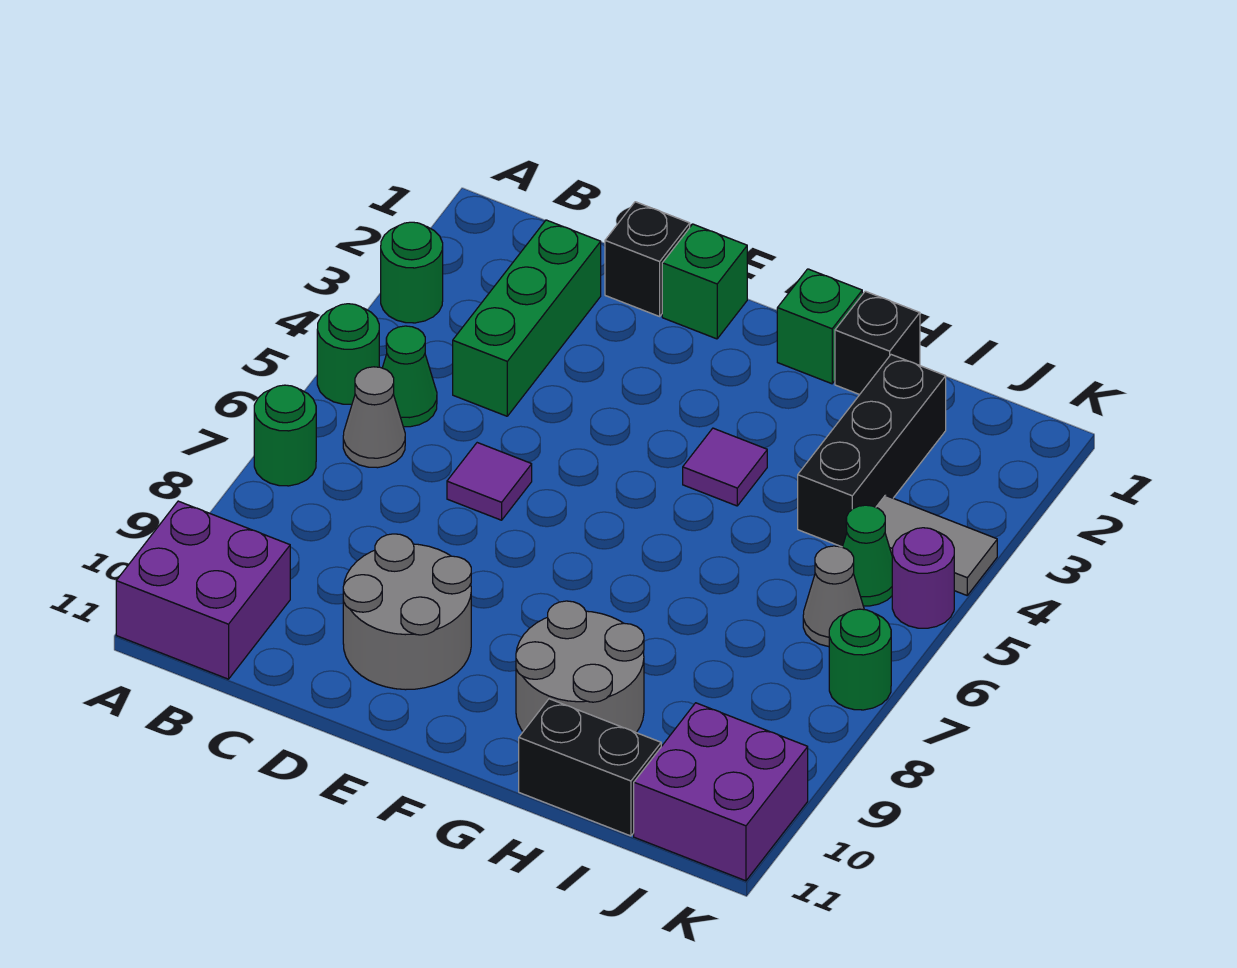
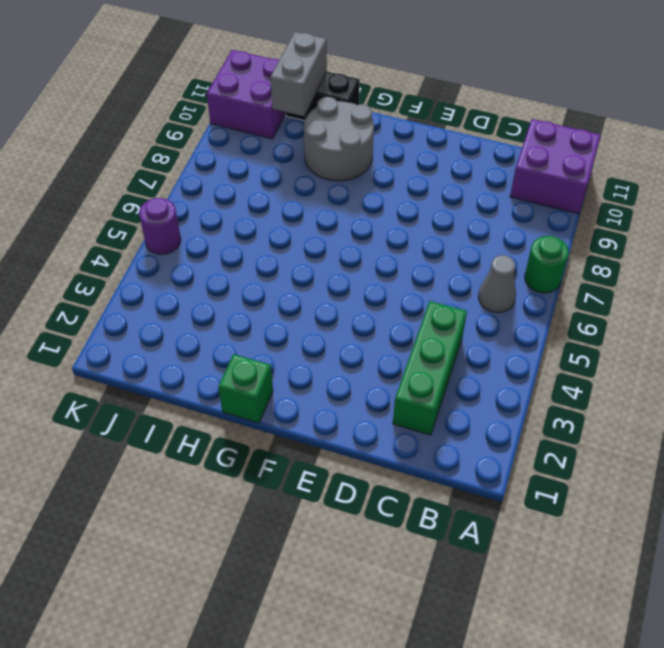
grey 1x2 brick [270,32,327,116] -> none
none -> green 1x1 round brick [381,222,443,323]
none -> green 1x1 round brick [317,304,379,404]
none -> green 1x1 cone [382,326,437,427]

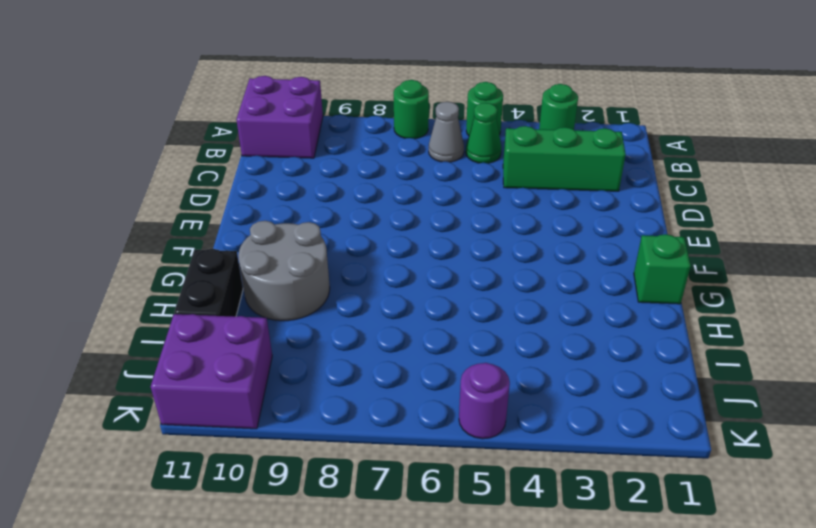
none -> black 1x1 brick [605,202,690,316]
none -> purple 1x1 tile [447,443,532,520]
none -> grey 2x2 round brick [343,534,471,690]

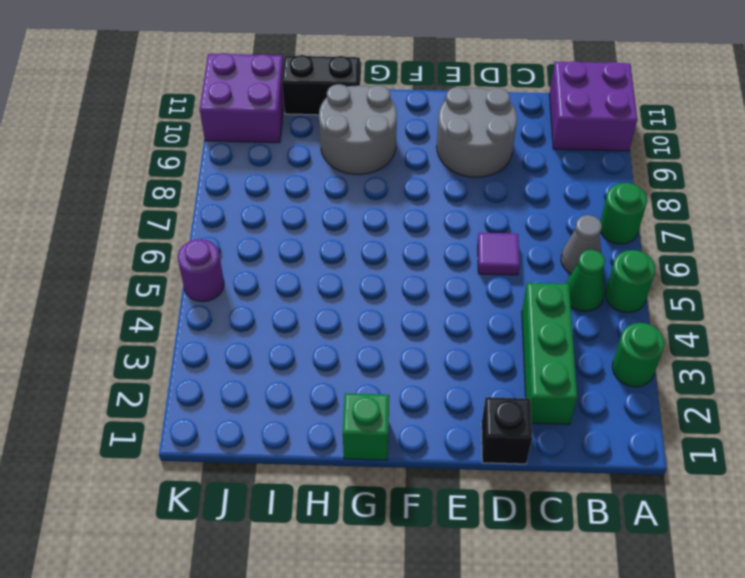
none -> green 1x1 brick [662,224,747,339]
none -> purple 1x1 tile [683,428,767,506]
none -> black 1x1 brick [835,291,920,395]

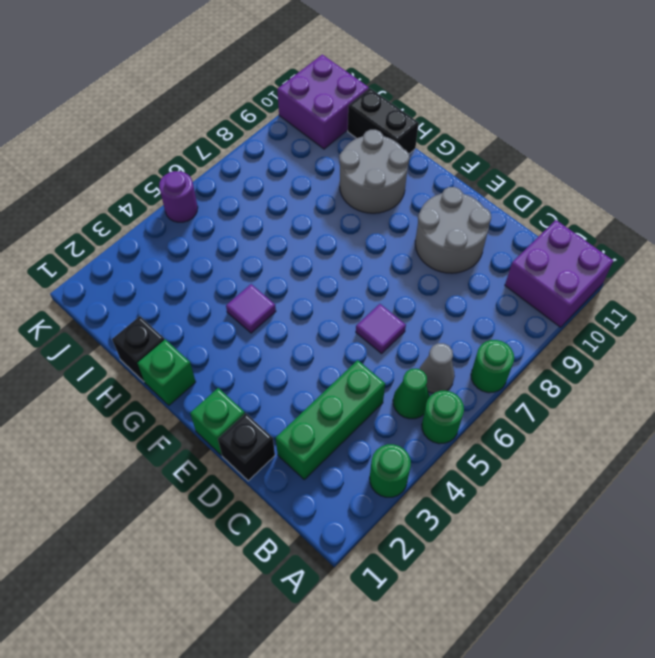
none -> black 1x3 brick [798,355,946,547]
none -> grey 1x2 tile [876,495,997,595]
none -> green 1x1 cone [843,505,892,606]

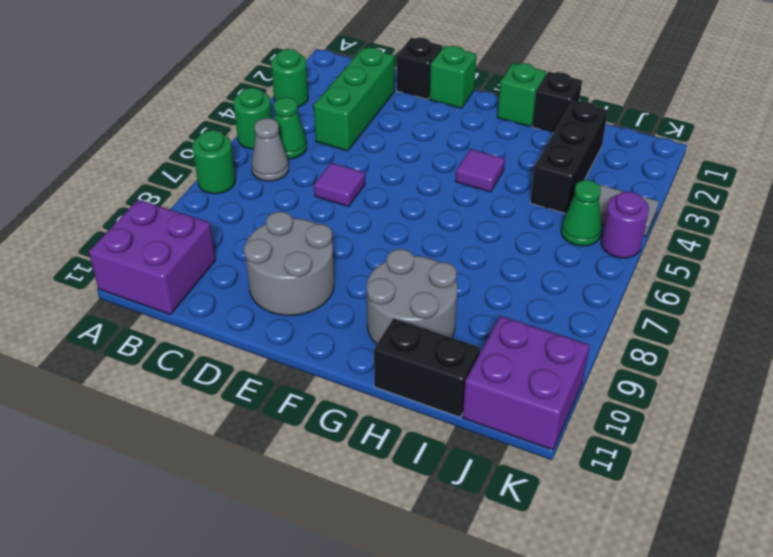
none -> grey 1x1 cone [803,546,864,647]
none -> green 1x1 round brick [829,609,891,710]

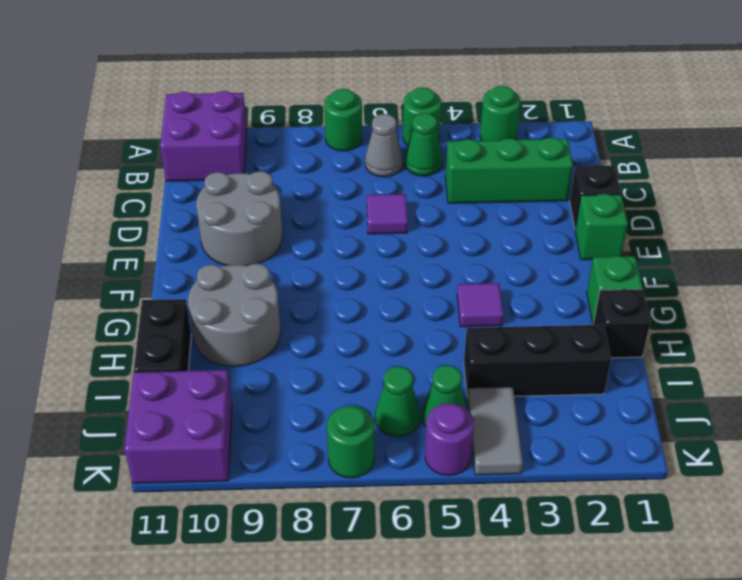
green 1x1 cone [375,366,420,437] -> grey 1x1 cone [803,546,864,647]

